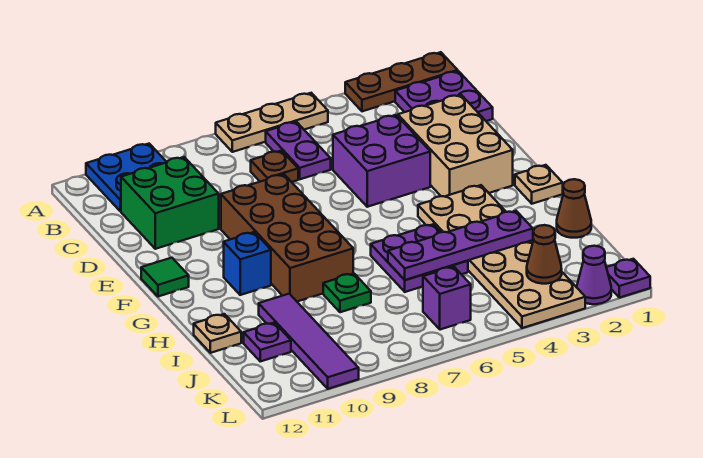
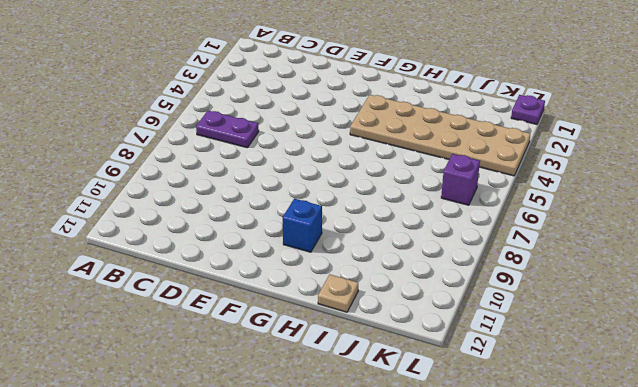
none -> brown 1x3 plate [345,52,458,111]
none -> tan 1x3 plate [216,93,328,152]
none -> blue 2x2 plate [86,144,166,211]

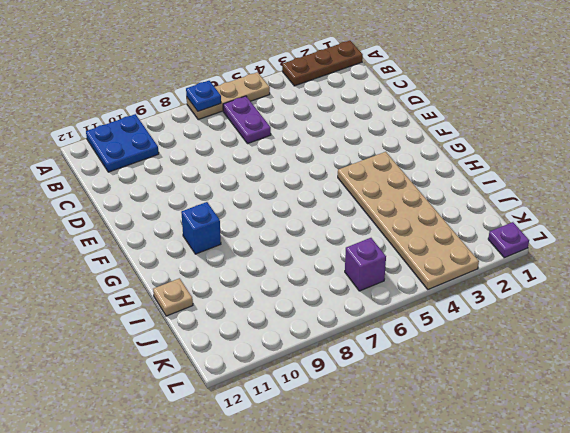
blue 1x1 plate [186,81,221,111] -> none
none -> purple 2x2 plate [395,71,493,121]
none -> brown 1x1 plate [251,151,298,182]
none -> green 2x2 brick [121,157,219,249]

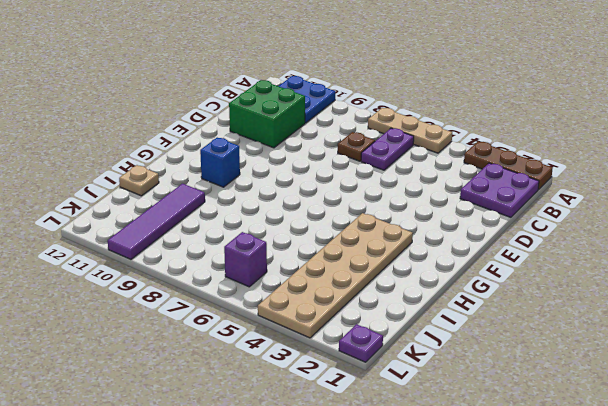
none -> tan 2x3 brick [398,95,513,197]
none -> purple 2x2 brick [333,115,430,207]
none -> brown 2x4 brick [221,174,353,302]

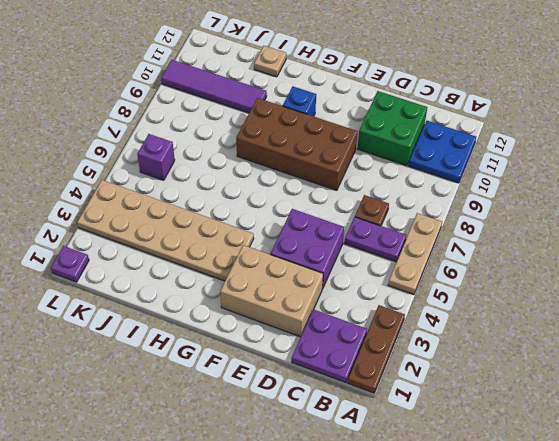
none -> green 1x1 tile [141,258,189,297]
none -> tan 1x1 plate [515,165,563,204]
none -> purple 2x2 plate [371,224,468,292]

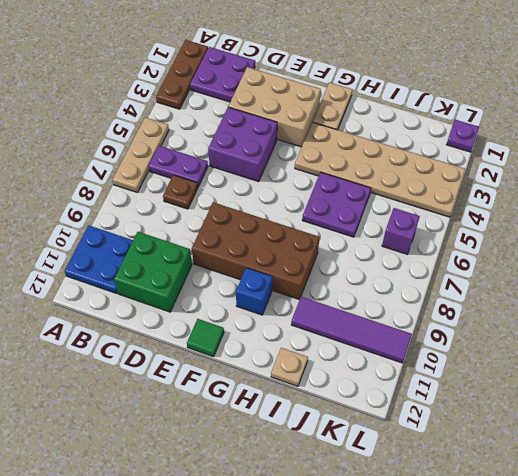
tan 1x2 plate [313,82,352,130] -> tan 1x1 plate [515,165,563,204]
none -> brown 1x1 cone [557,179,591,238]
none -> green 1x1 plate [323,273,371,312]
none -> purple 1x1 plate [244,323,291,361]

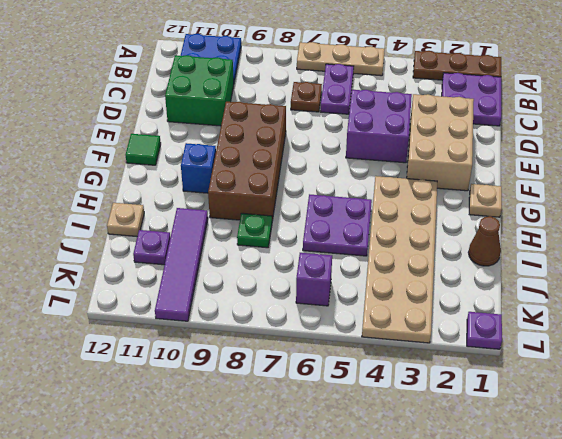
none -> purple 1x1 cone [577,246,611,304]
none -> purple 1x4 plate [388,211,533,280]
none -> brown 1x1 cone [527,225,562,284]

